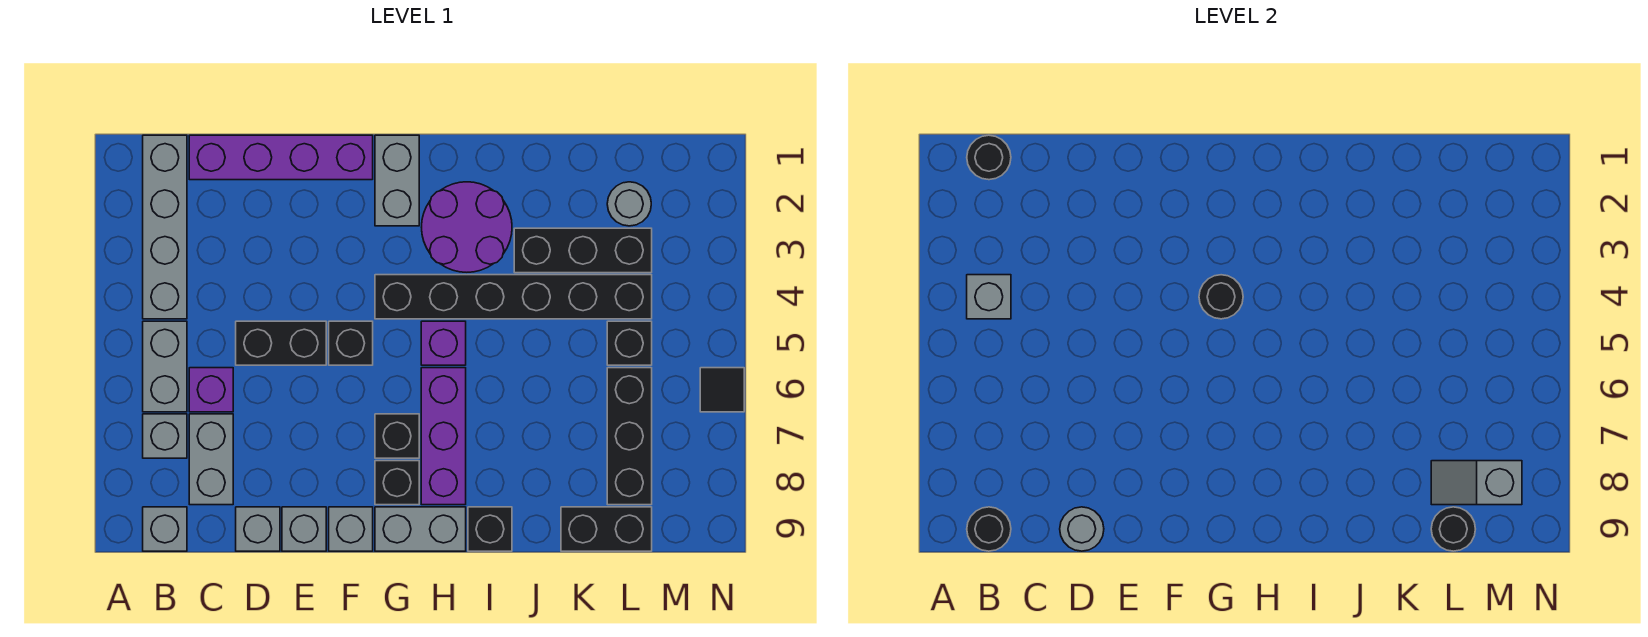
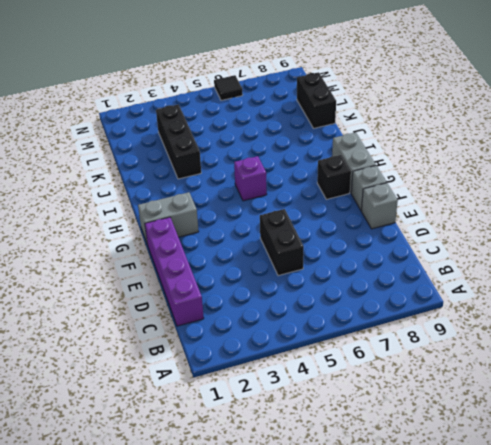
none -> grey 1x4 brick [143,135,187,319]
none -> grey 1x2 brick [143,321,187,412]
none -> grey 1x1 brick [143,414,187,458]
none -> grey 1x1 brick [143,507,187,551]

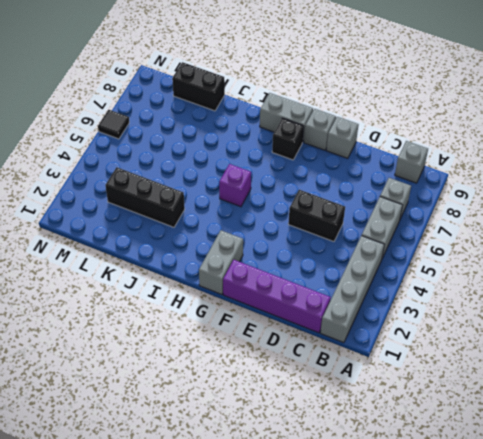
none -> purple 1x1 brick [189,368,233,412]
none -> grey 1x2 brick [189,414,233,505]
none -> grey 1x1 brick [236,507,280,551]
none -> black 1x1 brick [329,321,373,365]

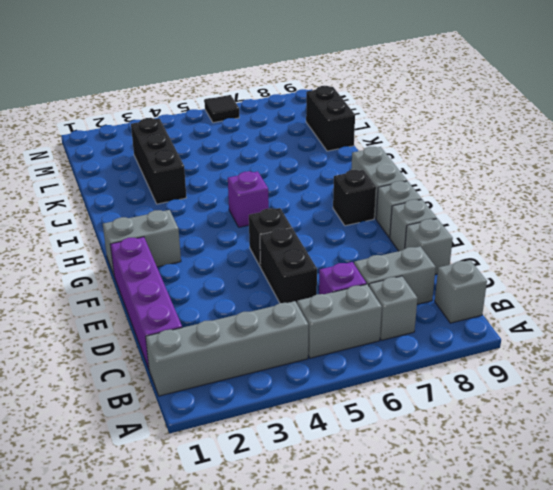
none -> black 1x6 brick [375,275,652,319]
none -> black 1x1 brick [375,414,419,458]
none -> purple 2x2 round brick [422,182,512,272]
none -> purple 1x3 brick [421,368,466,505]

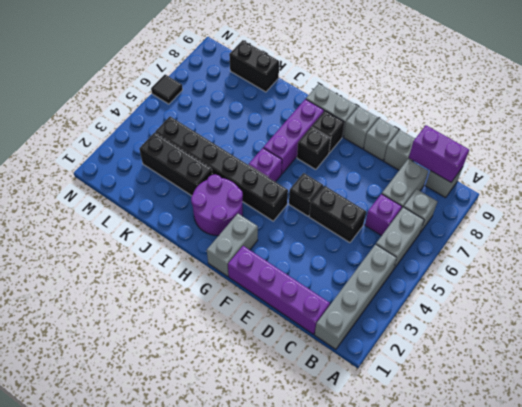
purple 1x2 brick [409,125,469,182] -> black 1x1 round brick [967,507,1011,551]
none -> black 1x1 brick [468,507,512,551]
none -> grey 1x1 round brick [607,182,651,226]
none -> black 1x1 brick [607,321,652,365]
none -> black 1x3 brick [607,368,652,505]

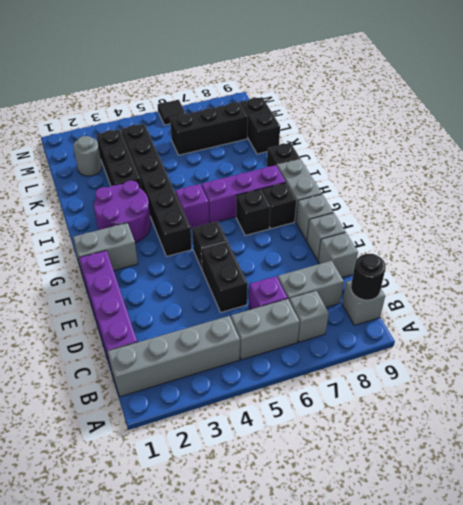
none -> black 1x1 brick [607,321,652,365]
none -> black 1x1 round brick [967,135,1011,180]
none -> grey 1x1 brick [967,275,1011,319]
none -> grey 1x1 round brick [1060,507,1104,551]

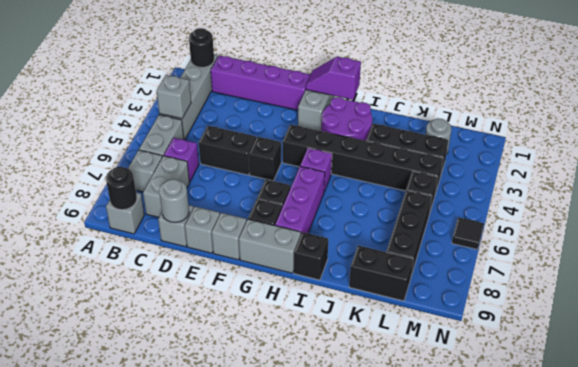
purple 1x2 slope [306,57,361,100] -> none
none -> black 1x1 round brick [1199,275,1243,319]
none -> grey 1x2 slope [1431,461,1522,505]
none -> black 1x1 round brick [1431,507,1475,551]

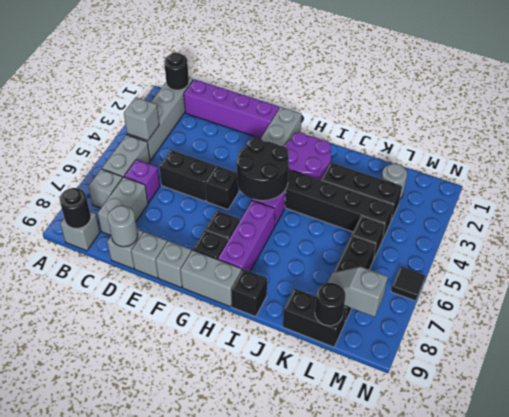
black 2x2 round brick [237,138,289,201] -> black 1x1 round brick [1199,275,1243,319]

